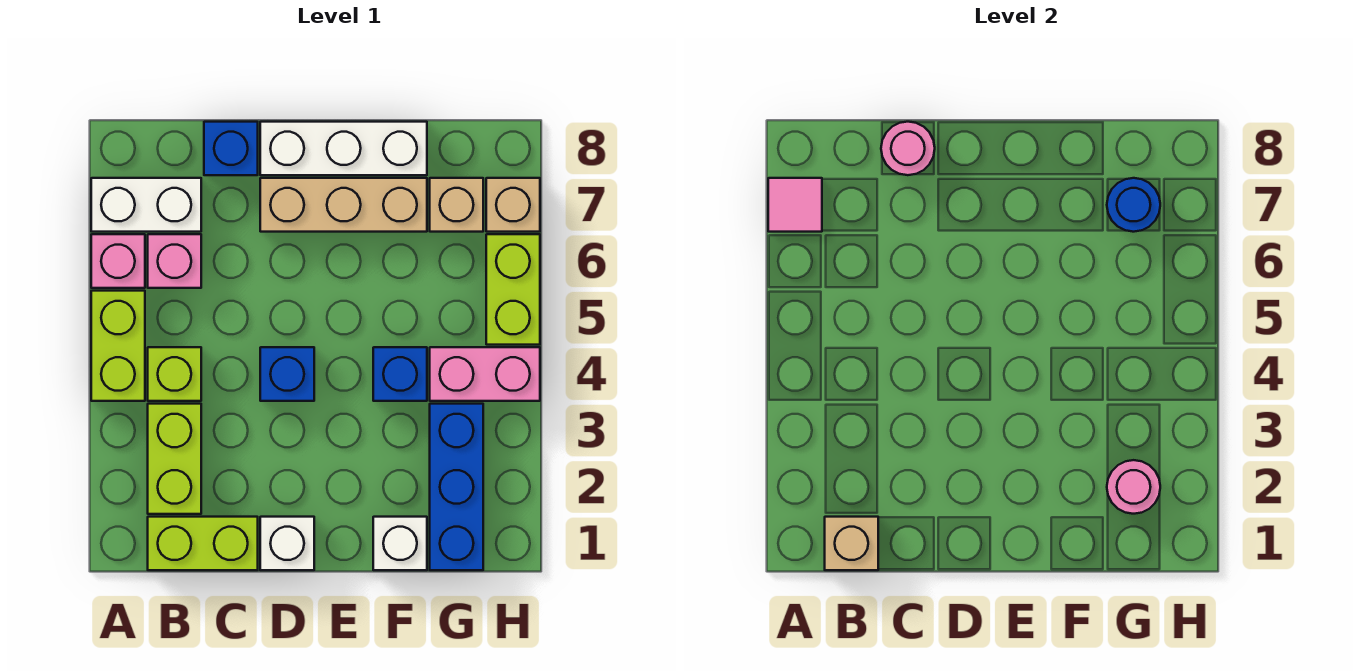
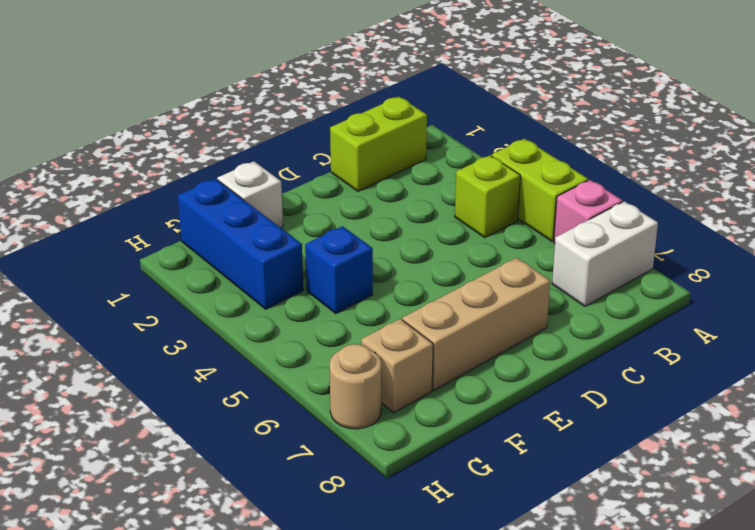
tan 1x1 round brick [330,344,381,429] -> tan 1x1 brick [486,178,540,232]
none -> lime 1x2 brick [148,404,201,514]
none -> pink 1x1 brick [148,234,201,288]
none -> blue 1x1 brick [204,122,258,175]

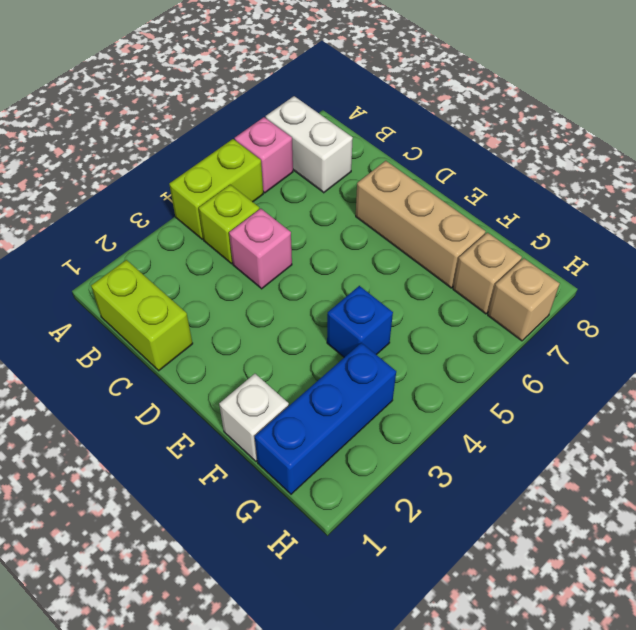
pink 1x1 brick [229,209,292,289] -> pink 1x1 brick moved to [148,234,201,288]
none -> lime 1x2 brick [148,404,201,514]
none -> blue 1x1 brick [204,122,258,175]
none -> white 1x1 brick [260,517,314,570]

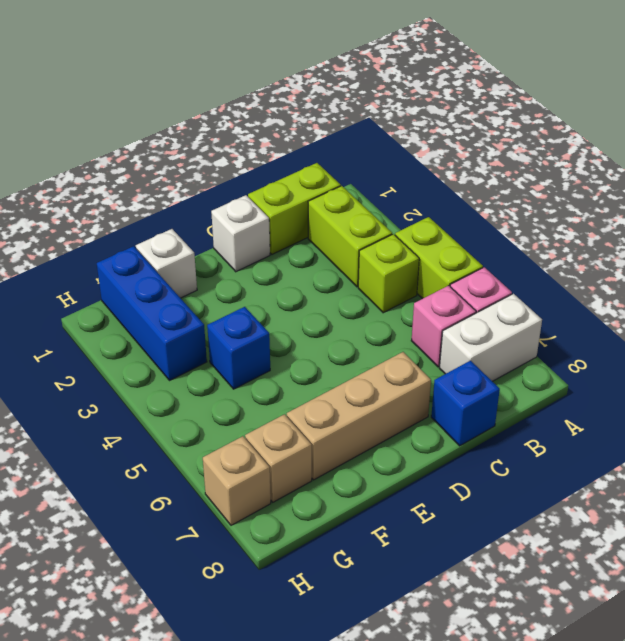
none -> blue 1x1 brick [260,347,314,401]
none -> white 1x3 brick [260,122,427,175]
none -> pink 1x2 brick [430,347,540,401]

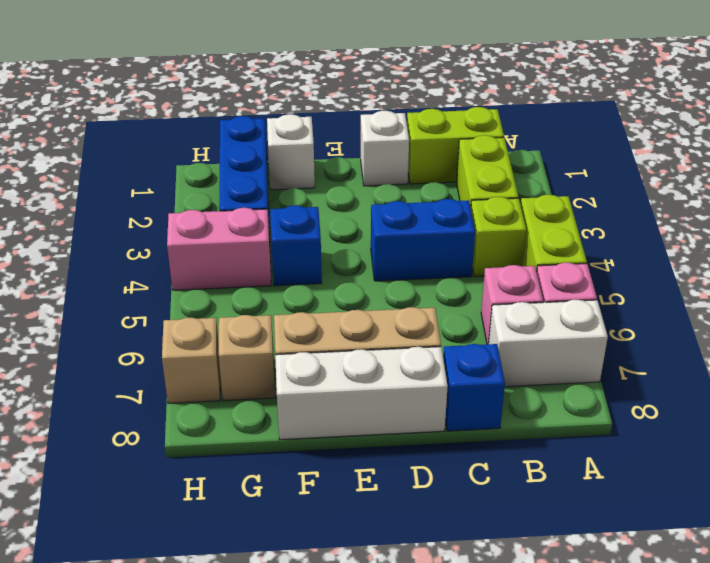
blue 1x2 brick [371,199,475,281] -> blue 1x1 brick [260,347,314,401]
none -> lime 1x2 brick [486,234,540,345]
none -> pink 1x1 tile [768,178,822,232]
none -> tan 1x1 brick [825,517,878,570]

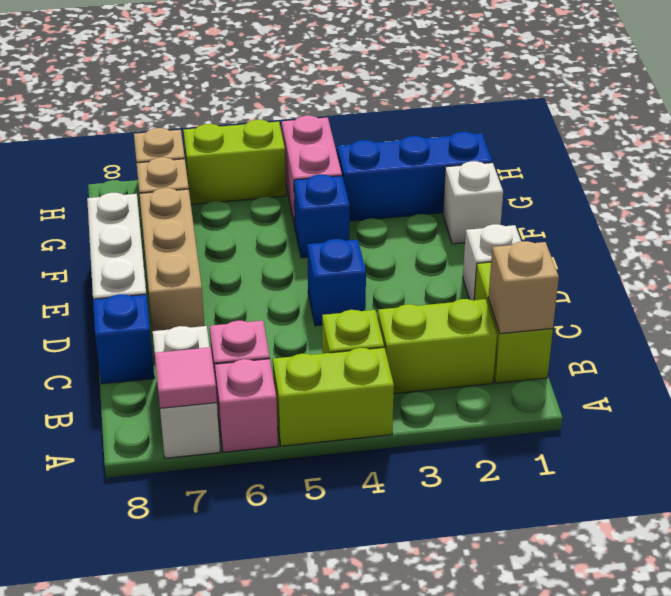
none -> pink 1x1 round brick [881,122,935,175]
none -> pink 1x1 round brick [1107,460,1160,514]
none -> blue 1x1 round brick [1107,178,1160,232]

